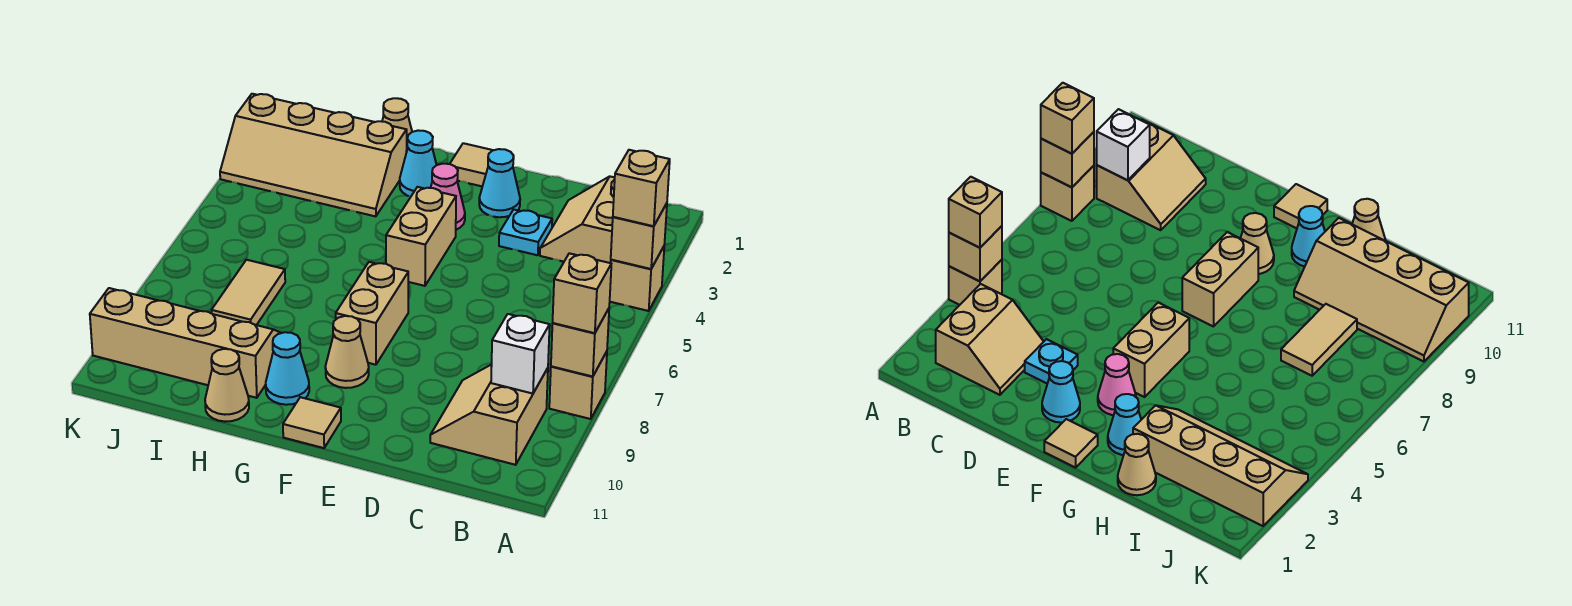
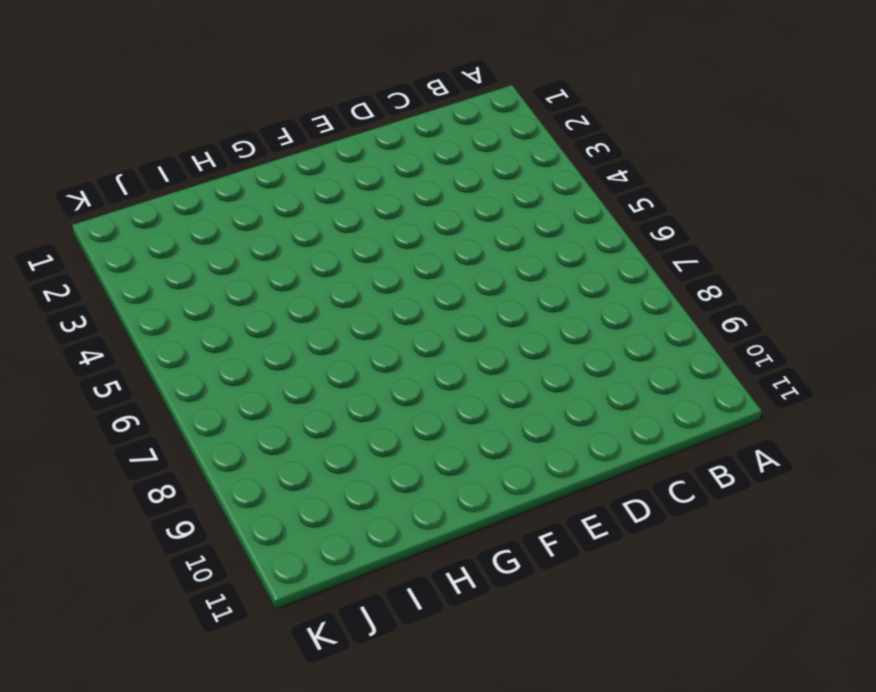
none -> tan 1x1 brick [610,247,664,311]
none -> tan 1x1 brick [549,352,607,419]
none -> tan 2x2 slope [540,177,615,263]

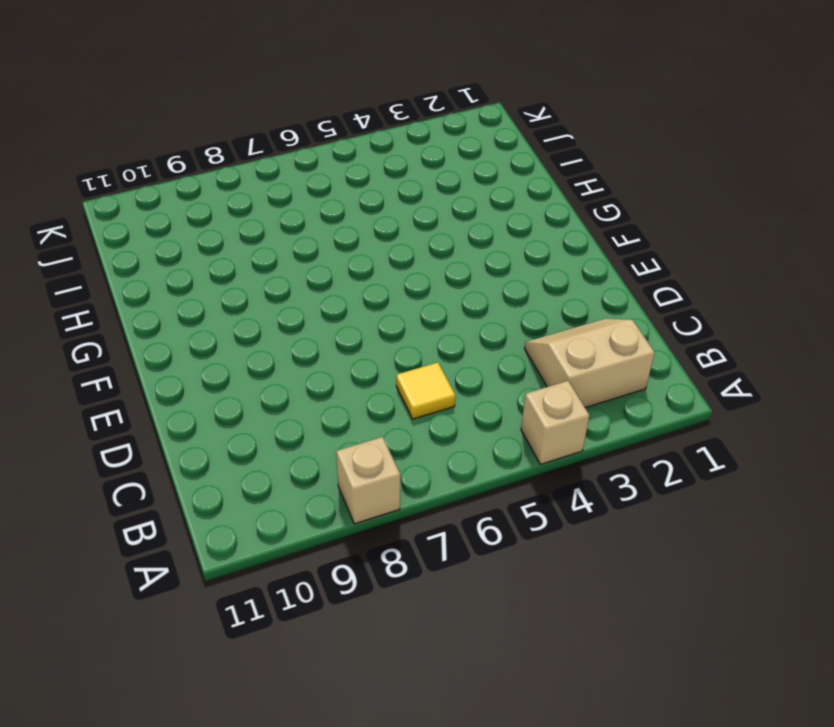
yellow 1x1 tile [396,362,455,419] -> none
none -> tan 2x2 slope [430,364,548,465]
none -> cyan 1x1 plate [499,209,552,255]
none -> cyan 1x1 cone [479,149,520,217]

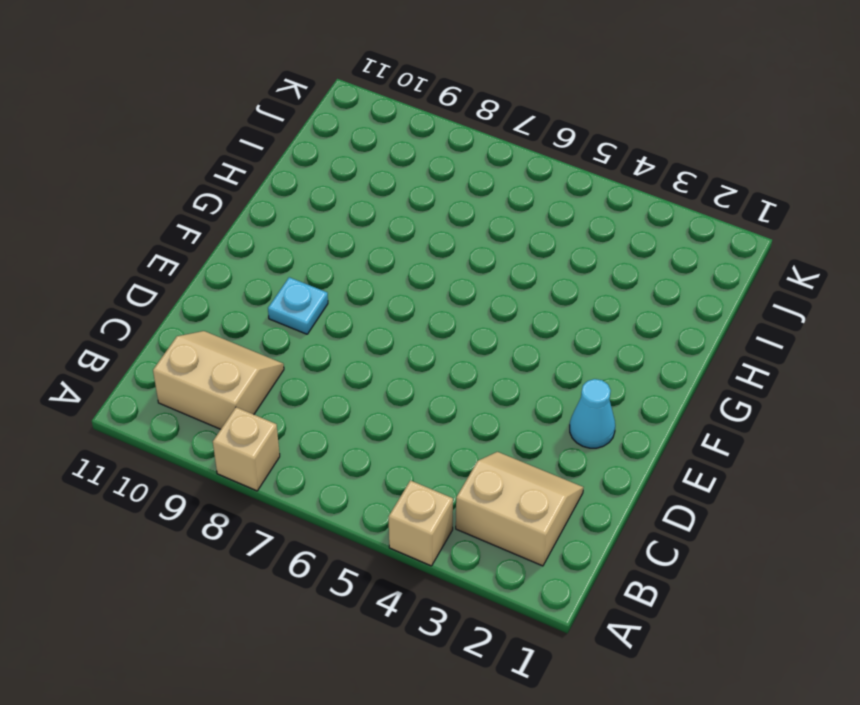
cyan 1x1 plate [268,277,328,334] -> cyan 1x1 plate moved to [499,209,552,255]
none -> tan 1x1 tile [450,143,493,186]
none -> pink 1x1 cone [431,164,465,230]
none -> tan 1x2 brick [386,187,456,286]

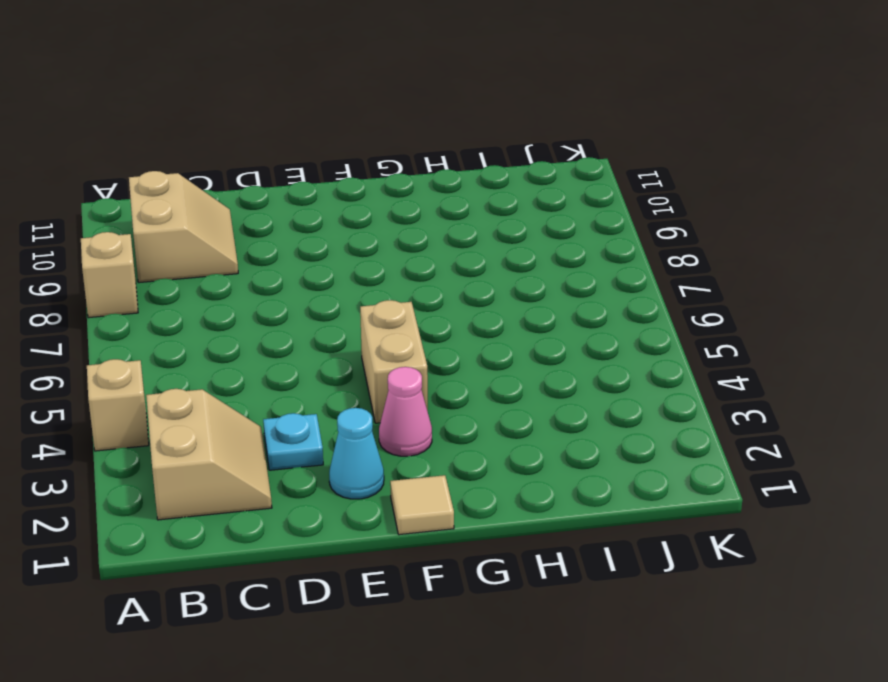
none -> tan 1x2 brick [336,262,408,365]
none -> tan 1x1 cone [325,316,369,388]
none -> tan 1x1 tile [283,397,341,448]

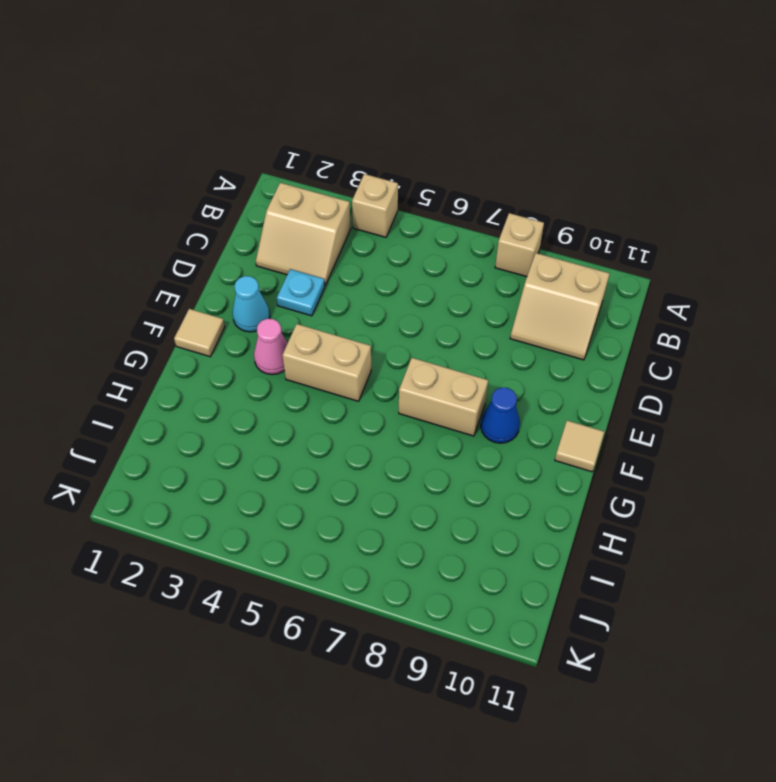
blue 1x1 cone [481,387,520,443] -> tan 1x1 cone [325,316,369,388]
none -> cyan 1x1 cone [400,130,436,197]
none -> cyan 1x1 cone [266,332,309,405]
none -> tan 1x1 cone [382,98,412,152]

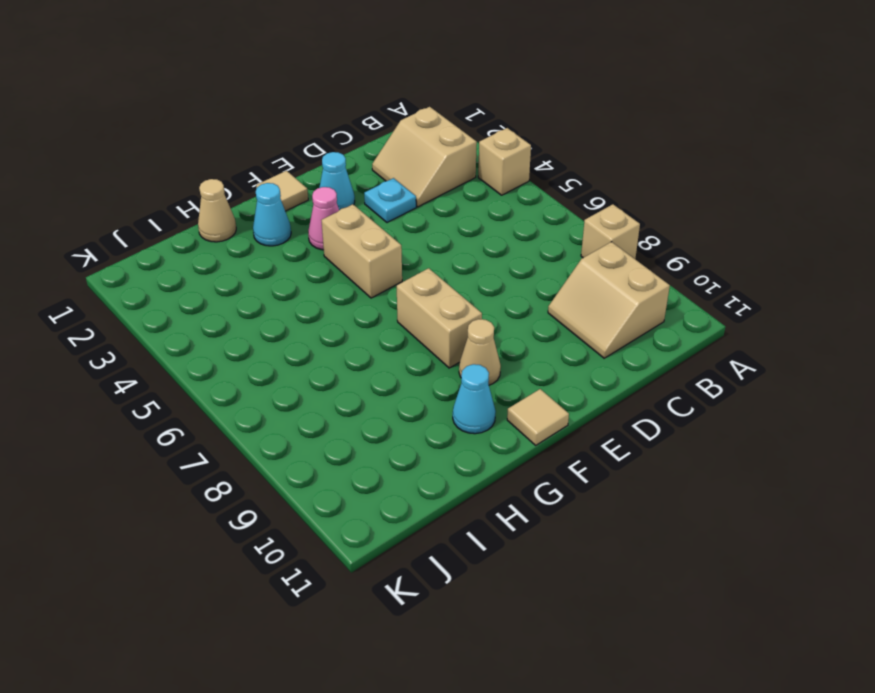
none -> tan 2x4 slope [220,94,407,216]
none -> tan 2x4 slope [90,288,280,398]
none -> tan 1x1 cone [205,349,249,422]

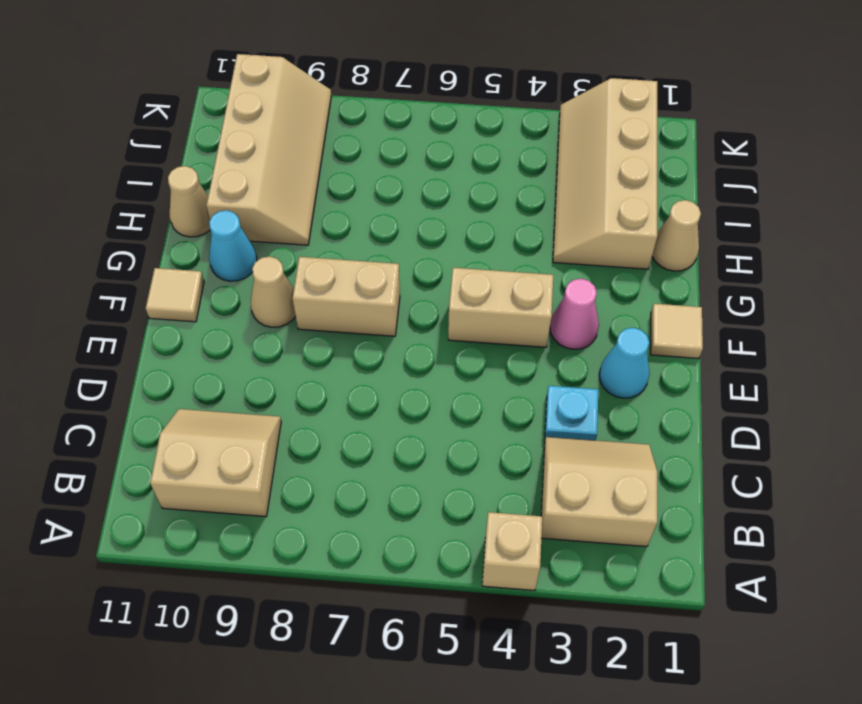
none -> tan 1x1 brick [549,352,607,419]
none -> cyan 1x1 cone [400,130,436,197]
none -> tan 1x2 tile [212,260,285,325]

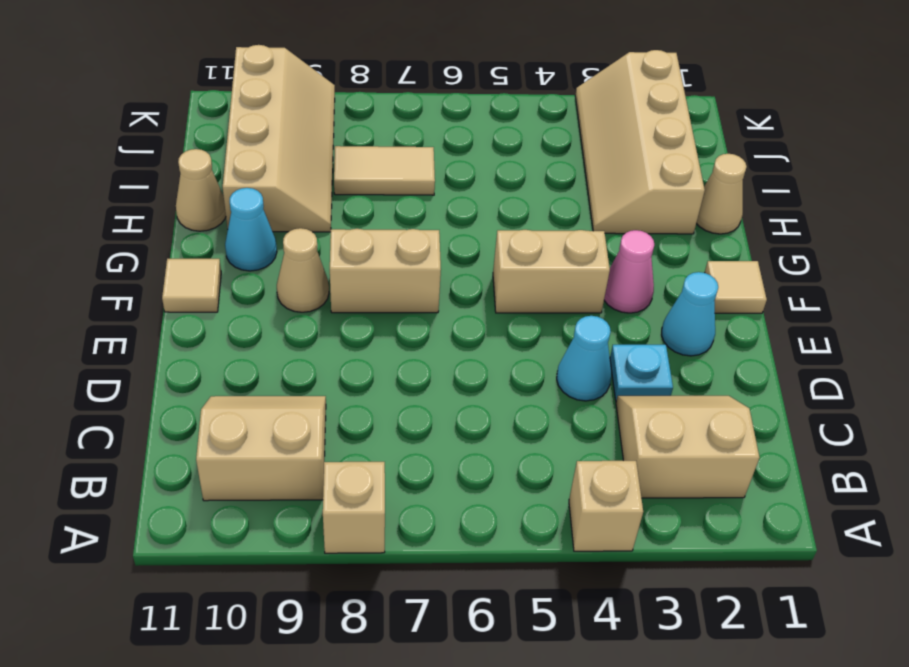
cyan 1x1 cone [557,316,612,401] -> cyan 1x1 cone moved to [400,130,436,197]
none -> tan 1x1 brick [611,203,667,269]
none -> tan 1x1 brick [551,309,609,377]
none -> white 1x1 brick [491,314,550,394]

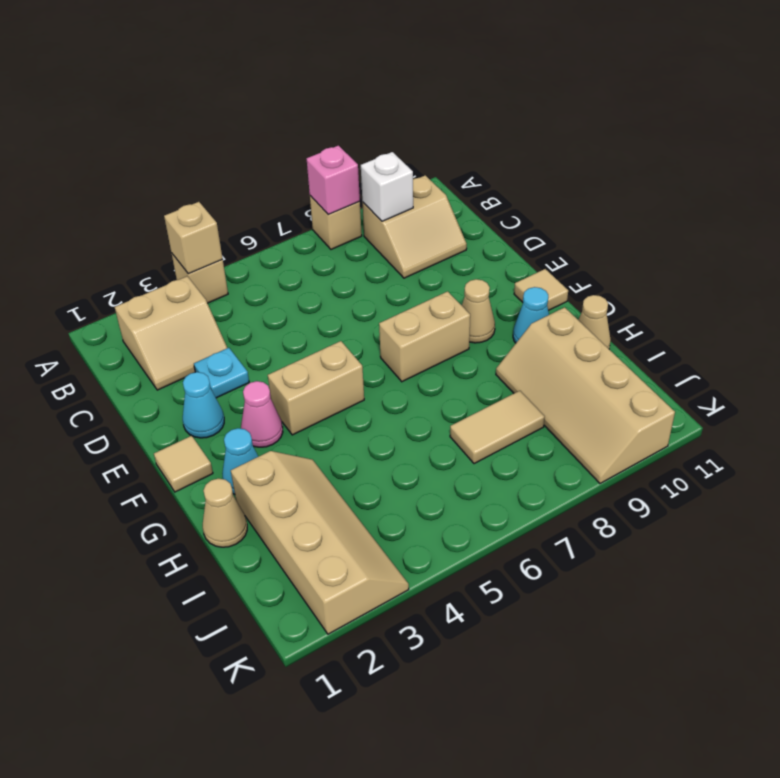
pink 1x1 brick [307,146,360,215] -> tan 1x1 brick [551,309,609,377]
none -> tan 1x1 brick [613,150,670,226]
none -> tan 1x1 brick [553,253,611,333]

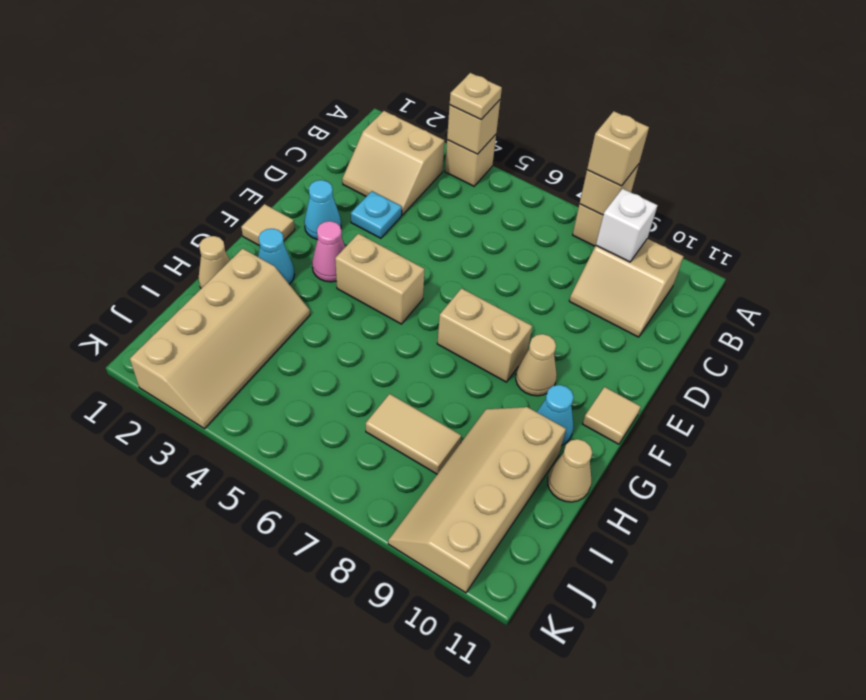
tan 1x1 plate [450,73,502,119] -> tan 1x1 brick [613,150,670,226]

